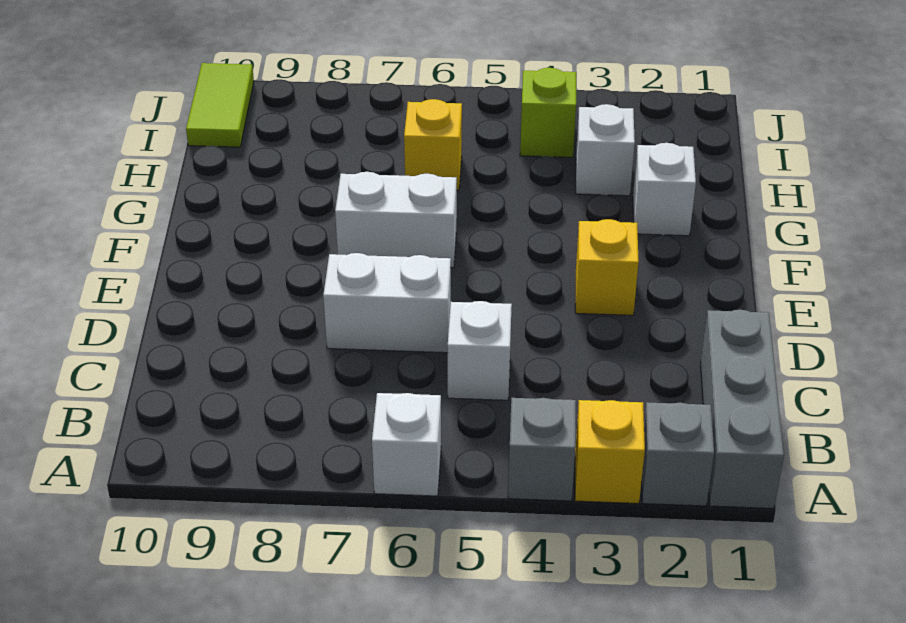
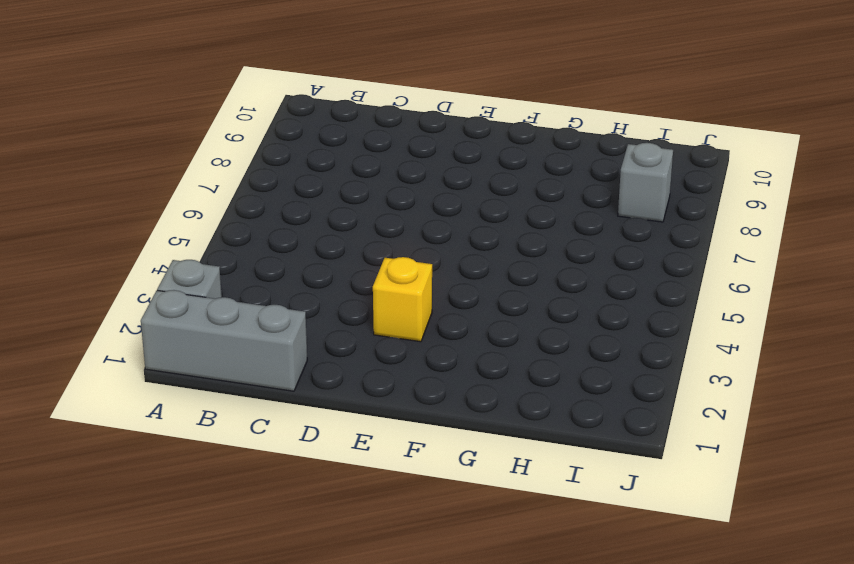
grey 1x1 brick [618,143,673,222] -> grey 1x1 brick moved to [508,398,576,501]
none -> yellow 1x1 brick [575,400,645,504]
none -> white 1x1 brick [372,393,441,496]
none -> white 1x1 brick [448,301,512,400]

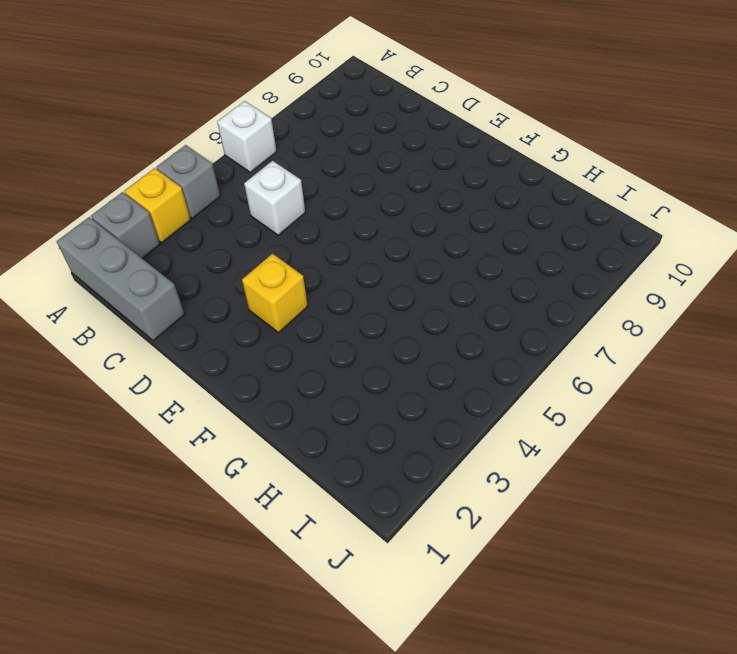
none -> white 1x2 brick [323,253,451,353]
none -> white 1x2 brick [335,172,457,268]
none -> white 1x1 brick [633,143,696,236]

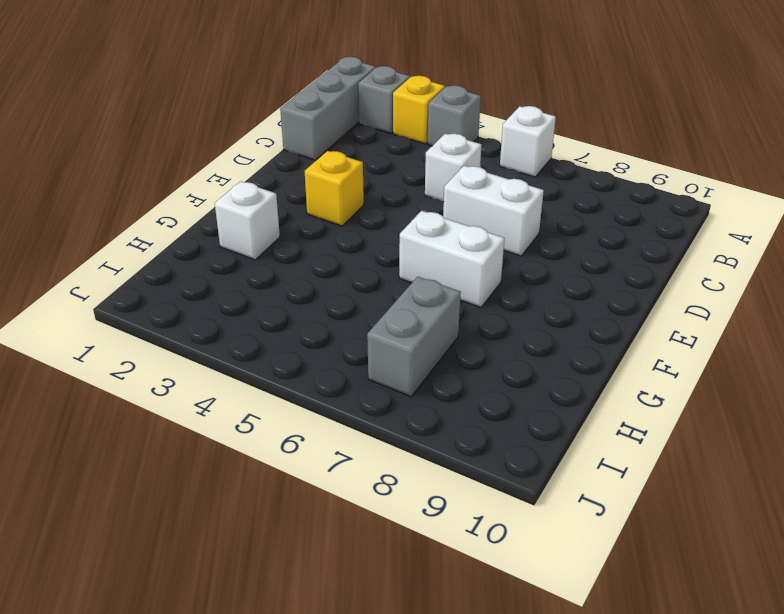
grey 1x2 brick [367,277,461,396] -> none
none -> white 1x1 brick [576,104,635,196]
none -> yellow 1x1 brick [404,99,462,190]
none -> lime 1x1 brick [520,68,576,157]

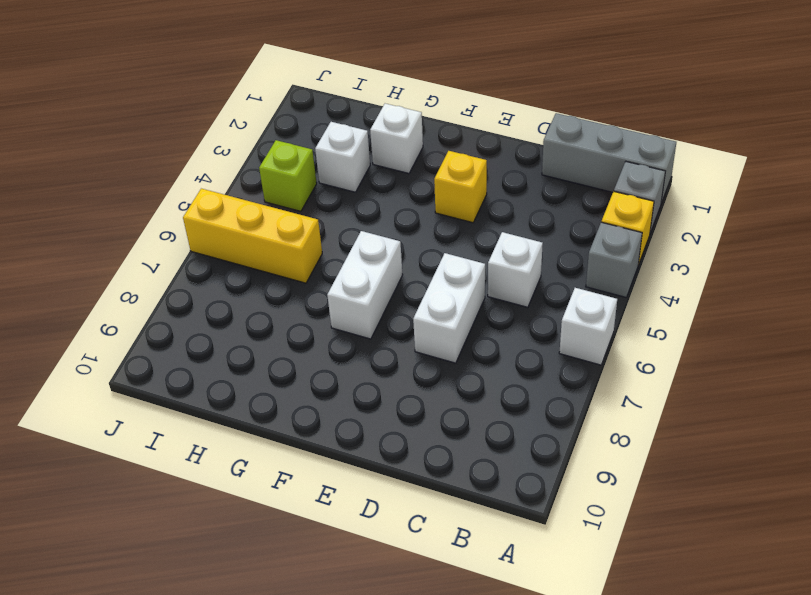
yellow 1x3 brick [183,189,322,283] -> yellow 1x1 brick [404,99,462,190]
none -> lime 1x2 tile [186,63,254,147]

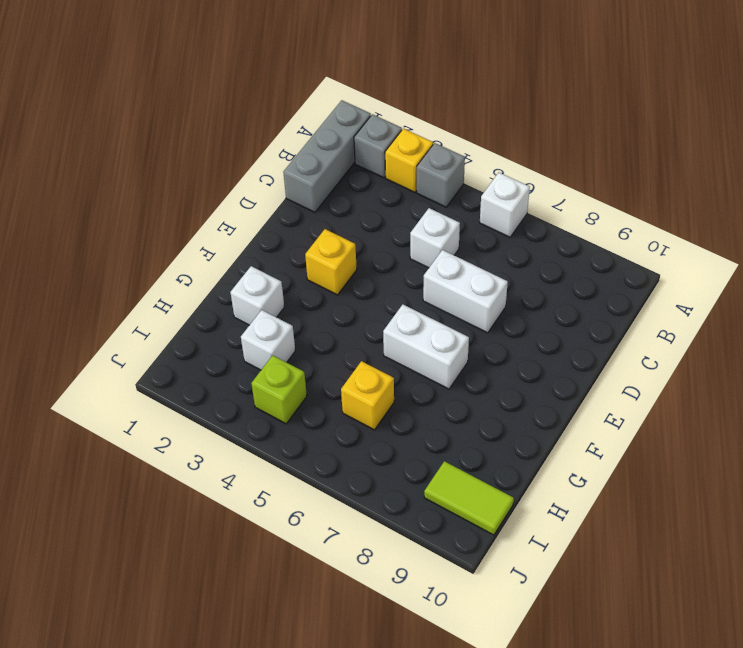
lime 1x2 tile [424,461,514,535] -> lime 1x2 tile turned to [186,63,254,147]

